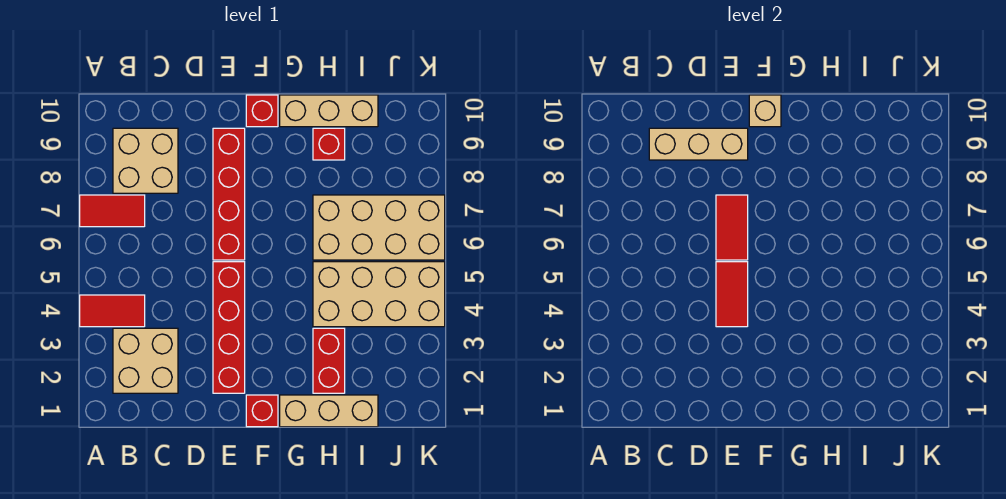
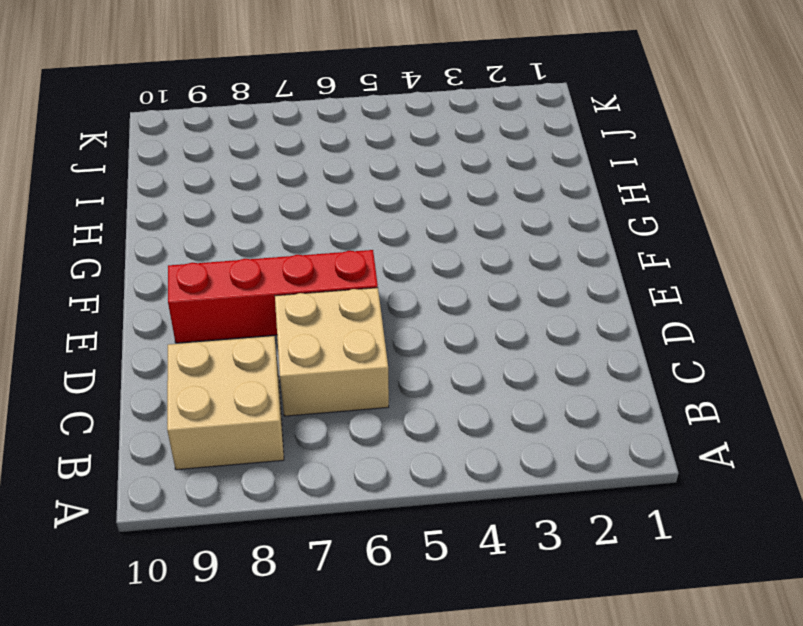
tan 2x2 brick [275,288,389,416] -> tan 2x2 brick moved to [113,328,178,393]
none -> red 1x2 tile [80,295,145,327]
none -> red 1x2 tile [80,195,145,227]
none -> red 1x4 brick [213,262,245,393]

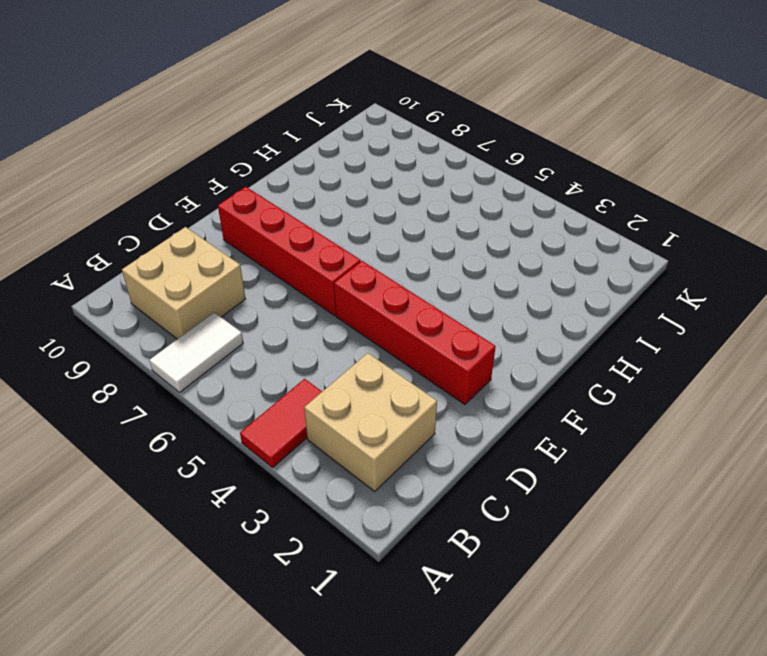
white 1x2 tile [149,312,243,392] -> red 1x2 tile [80,195,145,227]
none -> red 1x1 brick [246,395,278,427]
none -> red 1x1 brick [246,95,278,127]
none -> tan 1x3 brick [280,395,378,427]

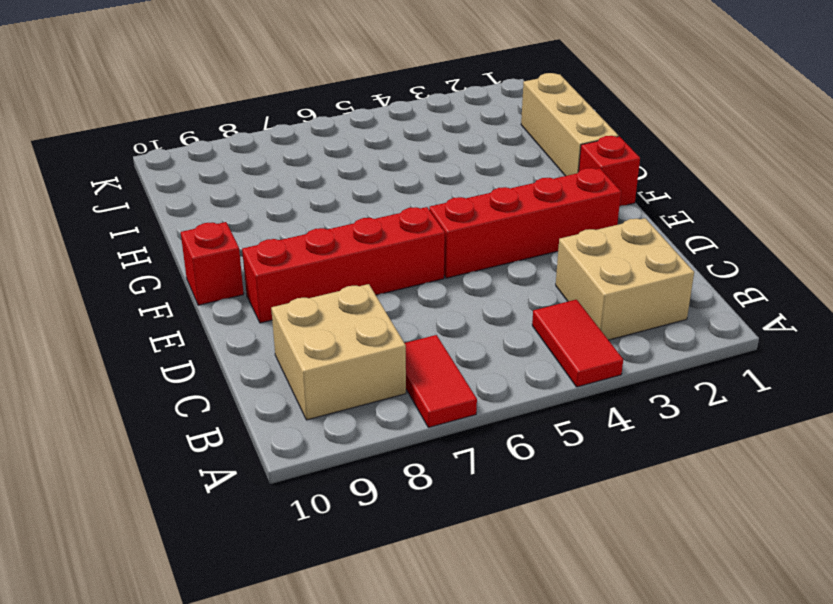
none -> tan 1x3 brick [280,95,378,127]
none -> red 1x2 brick [313,328,345,393]
none -> tan 2x4 brick [313,262,445,327]

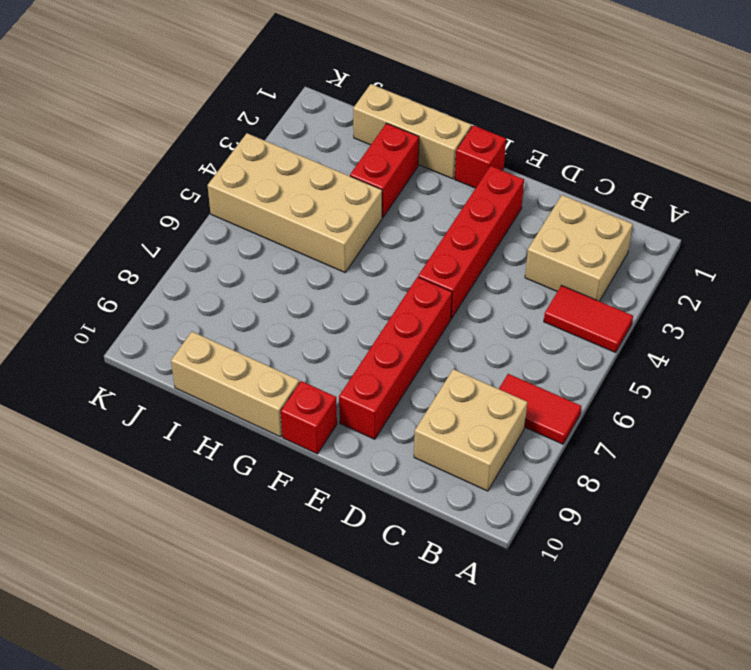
none -> tan 2x4 brick [313,195,445,260]
none -> red 1x1 brick [313,128,345,160]
none -> tan 1x3 brick [649,128,748,160]

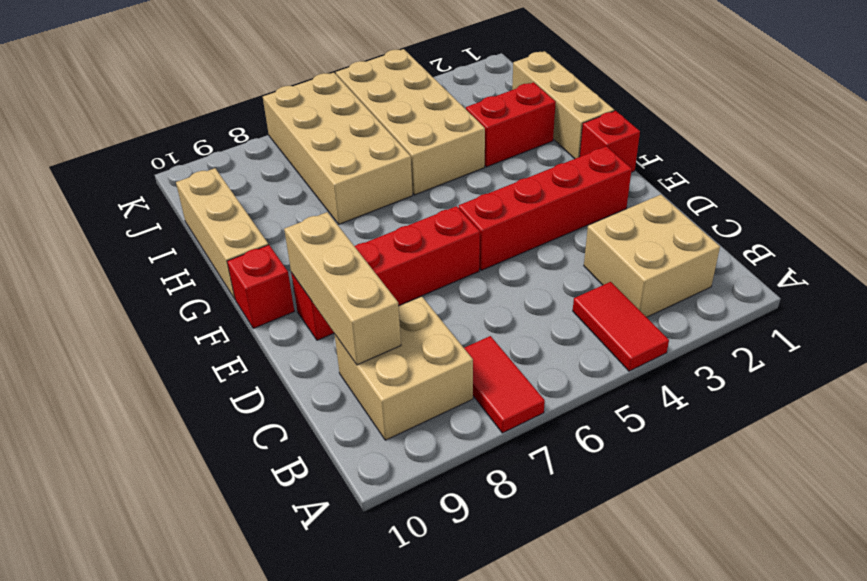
none -> red 1x1 brick [313,128,345,160]
none -> red 1x2 tile [716,262,748,327]
none -> red 1x2 tile [716,195,748,260]

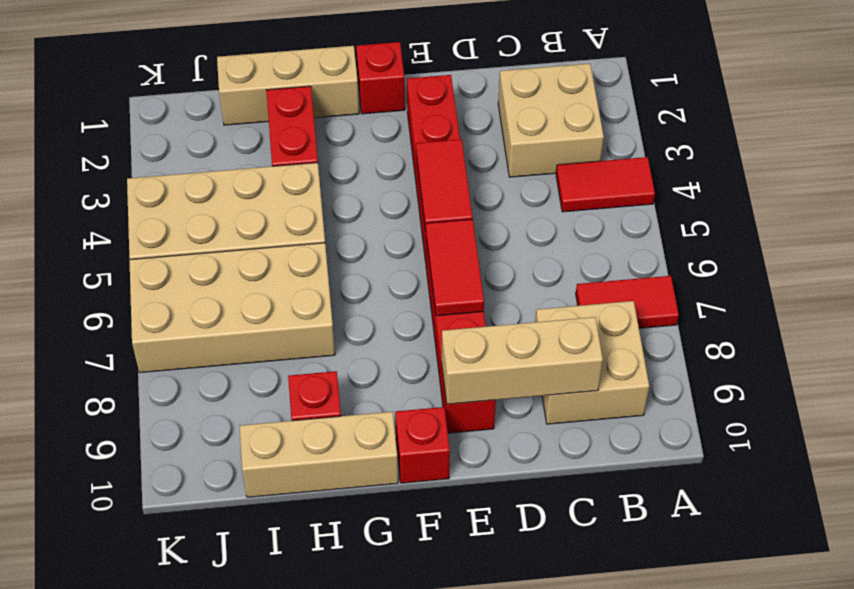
none -> tan 1x1 brick [749,95,781,127]

